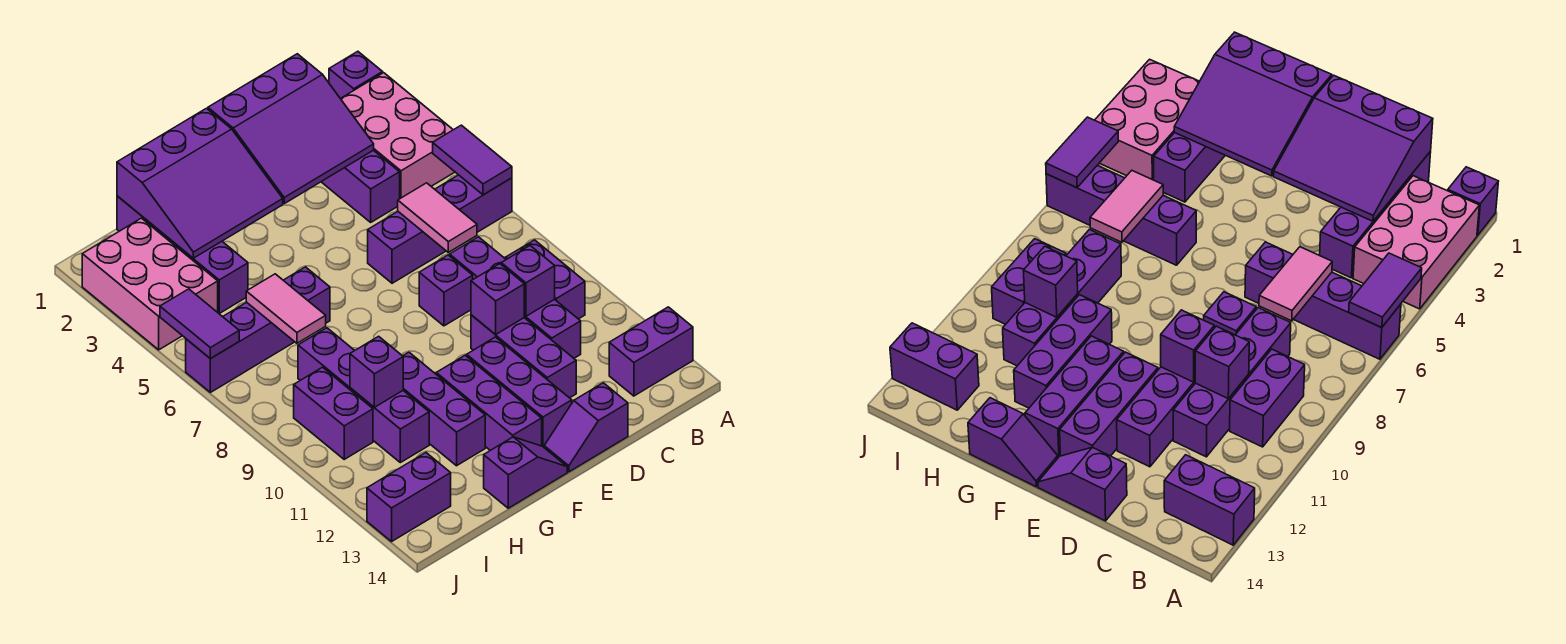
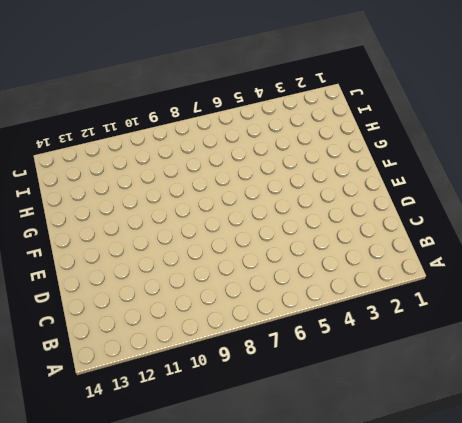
none -> purple 1x1 brick [329,51,383,99]
none -> pink 2x3 brick [341,73,455,198]
none -> purple 1x4 brick [368,175,512,283]

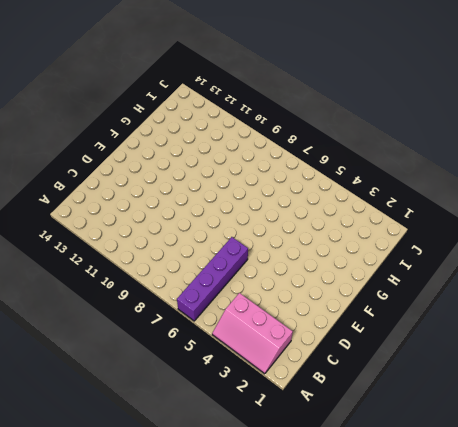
pink 2x3 slope [212,293,293,374] -> pink 2x3 brick [341,73,455,198]
none -> purple 1x1 brick [329,51,383,99]
none -> purple 1x2 brick [609,307,693,396]
none -> purple 1x2 brick [506,240,585,319]

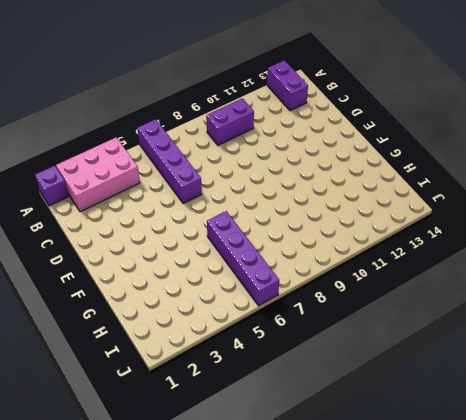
none -> purple 1x4 brick [321,150,400,222]
none -> purple 1x4 brick [450,237,581,358]
none -> purple 1x1 brick [419,255,473,326]

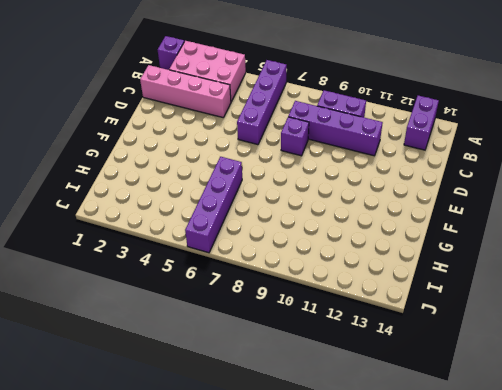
pink 1x4 brick [140,65,231,118] -> purple 1x4 brick [321,150,400,222]
none -> purple 1x3 brick [471,315,576,398]
none -> purple 1x2 slope [544,383,628,472]
none -> purple 1x3 brick [467,337,572,447]

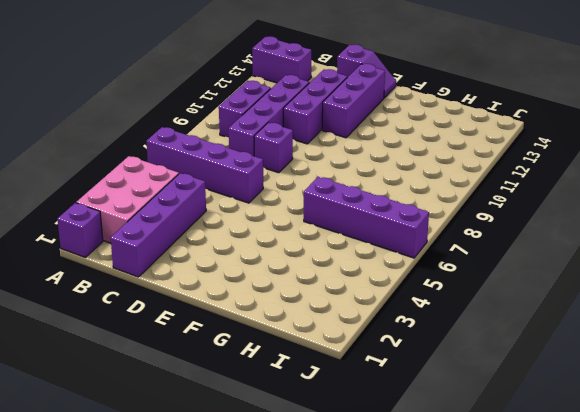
none -> purple 1x3 brick [436,355,542,450]
none -> purple 1x2 slope [484,437,567,508]
none -> purple 1x3 brick [403,352,485,466]

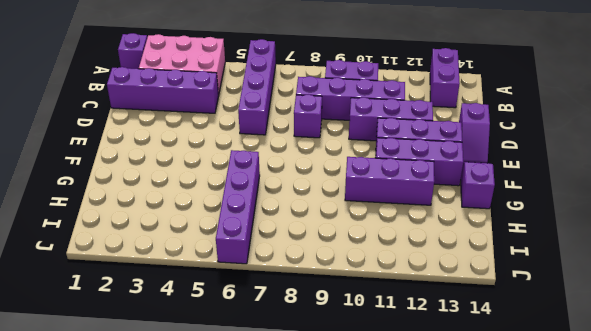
none -> purple 1x4 brick [117,196,248,313]
none -> purple 1x4 brick [298,328,429,463]
none -> pink 2x3 brick [82,218,218,350]

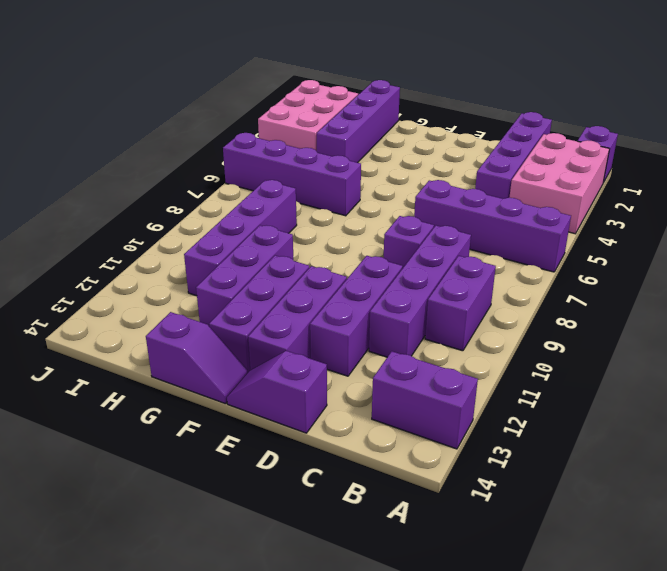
none -> purple 1x2 brick [294,367,373,459]
none -> purple 1x2 brick [367,453,451,542]
none -> purple 1x2 tile [433,125,512,195]

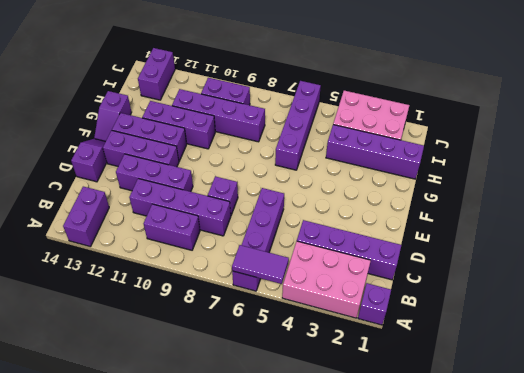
none -> purple 3x3 slope [208,54,374,204]
none -> pink 1x2 tile [398,183,477,252]
none -> purple 1x1 brick [501,246,555,316]

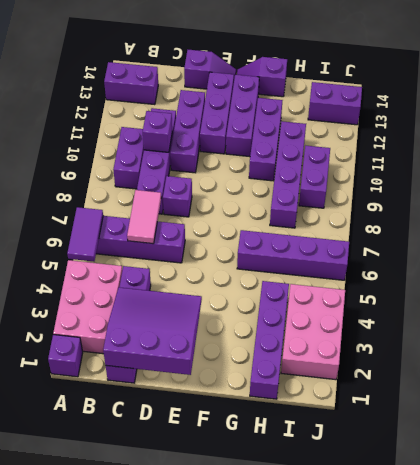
none -> purple 1x1 brick [471,264,524,335]
none -> purple 3x3 slope [117,108,283,258]
none -> pink 1x2 tile [246,274,326,343]

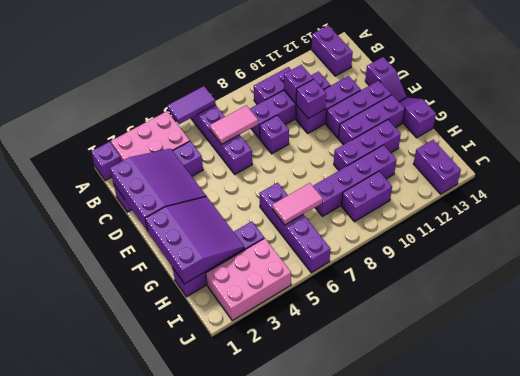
none -> purple 1x1 brick [350,336,403,407]
none -> purple 1x2 tile [160,289,239,359]

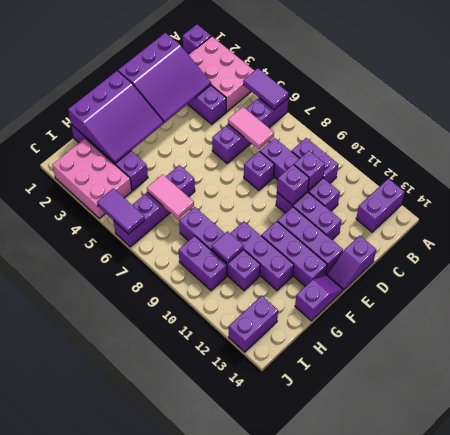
purple 1x1 tile [212,231,244,263] -> purple 1x1 brick [350,336,403,407]

